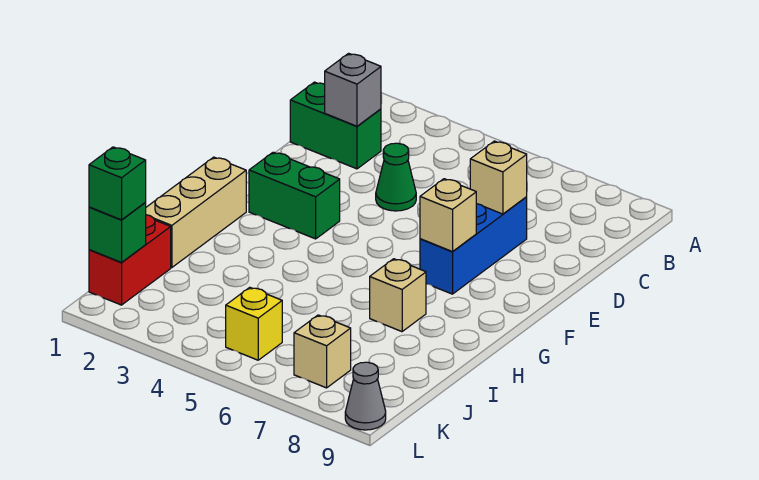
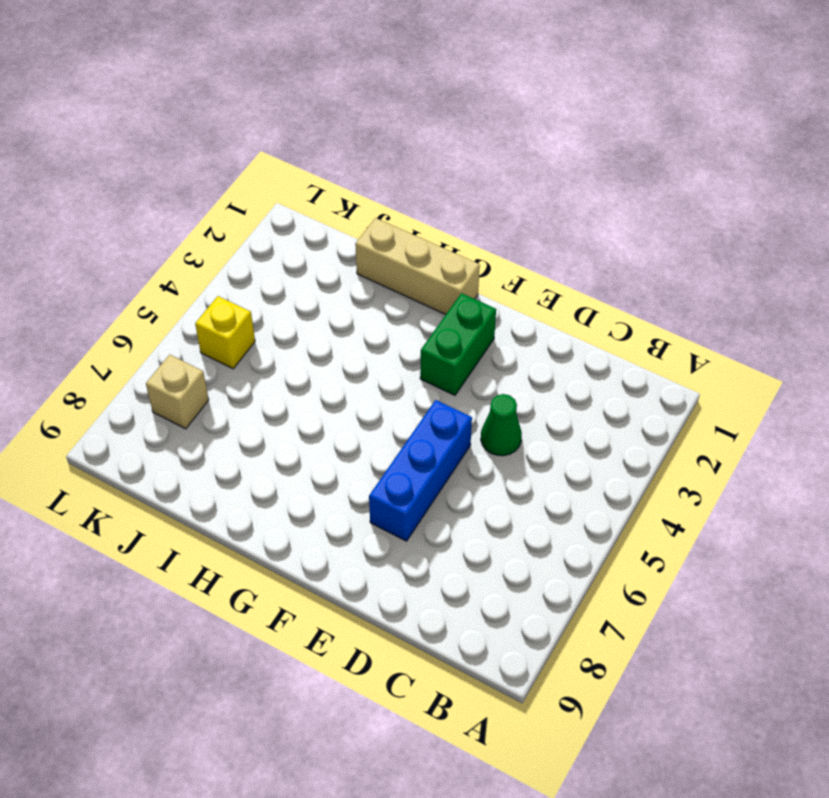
blue 1x3 brick [369,400,472,541] -> blue 1x3 brick turned to [420,197,527,294]
none -> green 1x2 brick [290,82,381,169]
none -> tan 1x1 brick [370,259,426,332]
none -> red 1x2 brick [89,215,171,305]

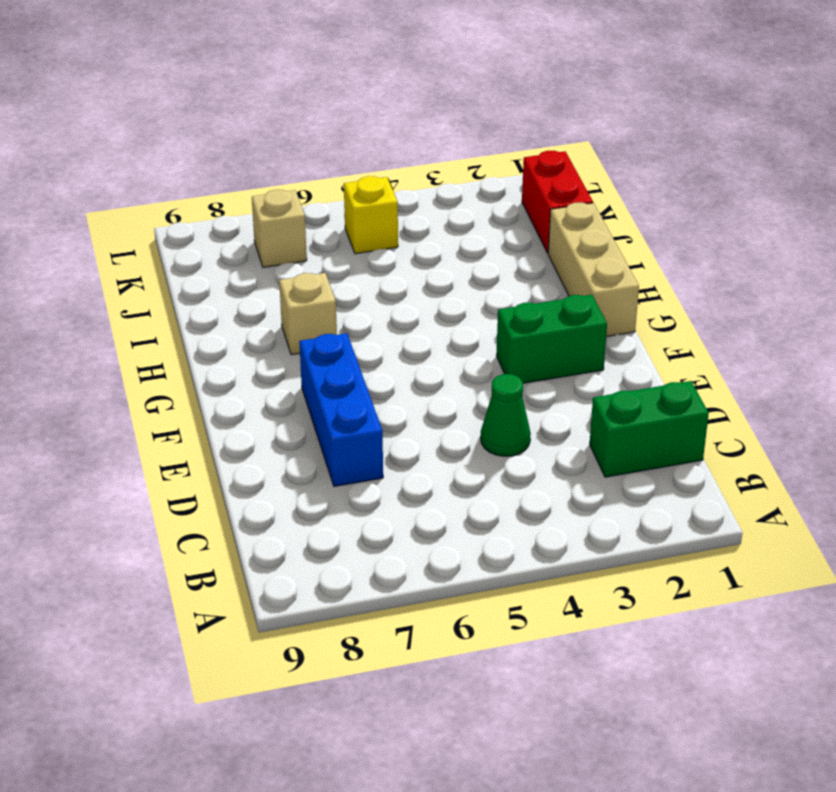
none -> grey 1x1 cone [345,362,386,430]
none -> grey 1x1 brick [325,53,381,126]
none -> tan 1x1 brick [470,141,527,214]

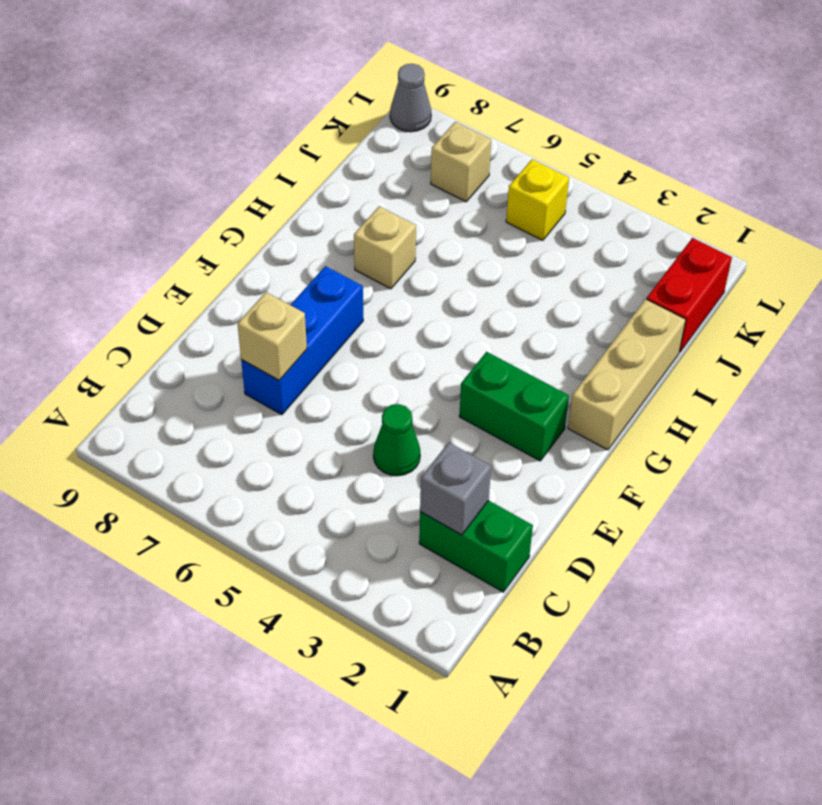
none -> tan 1x1 brick [420,179,476,252]
none -> green 1x1 brick [89,203,146,262]
none -> green 1x1 brick [89,147,146,220]

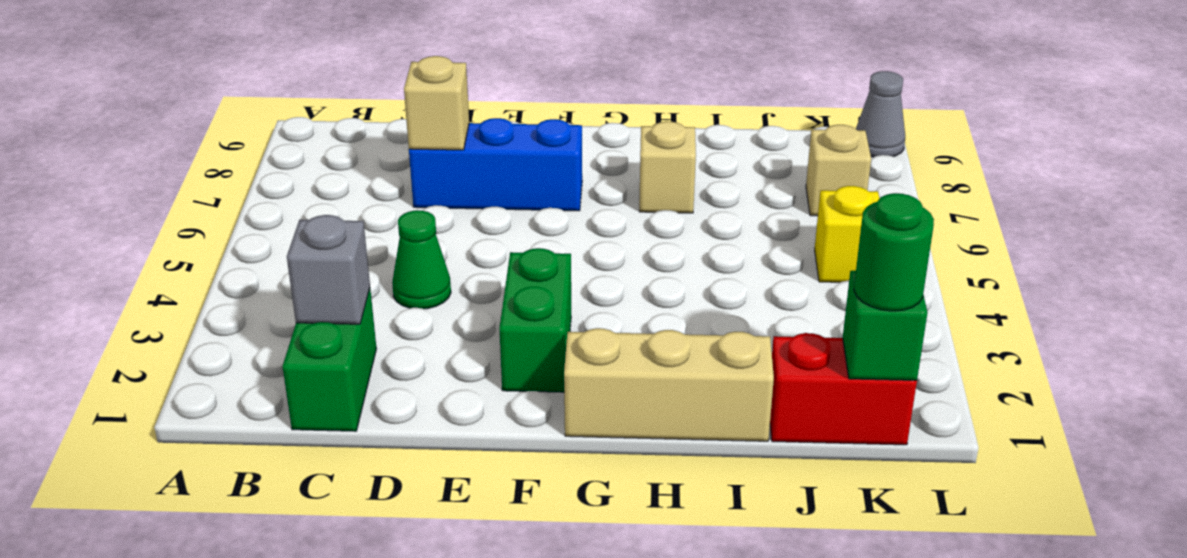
green 1x1 round brick [854,193,934,311] -> green 1x1 brick [89,147,146,220]
none -> tan 1x1 brick [420,179,476,252]

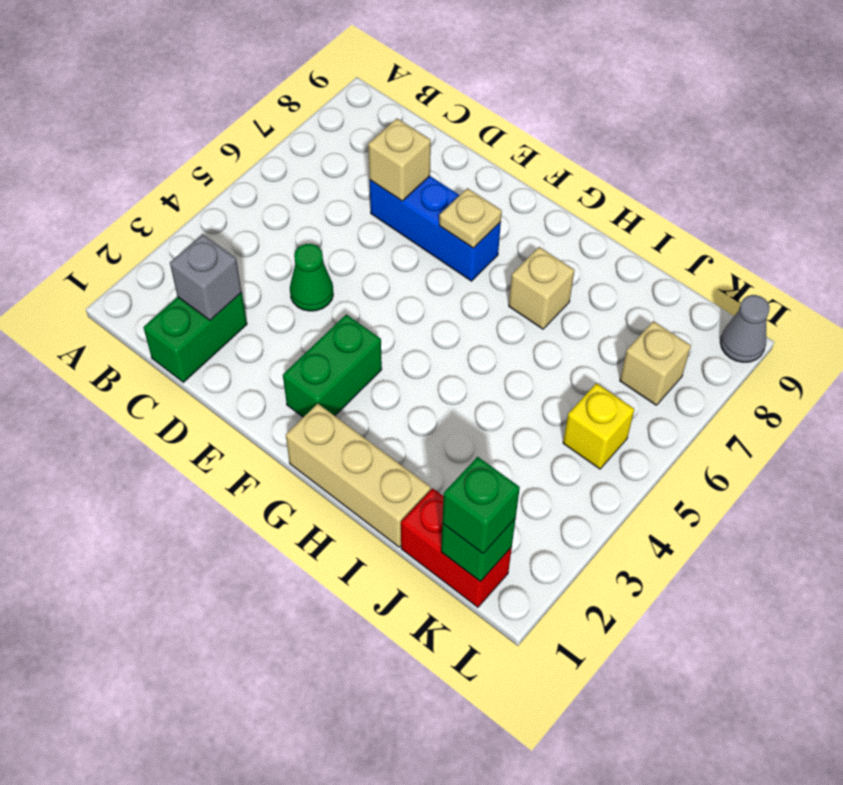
tan 1x1 plate [439,188,502,248] -> tan 1x1 brick [420,179,476,252]

